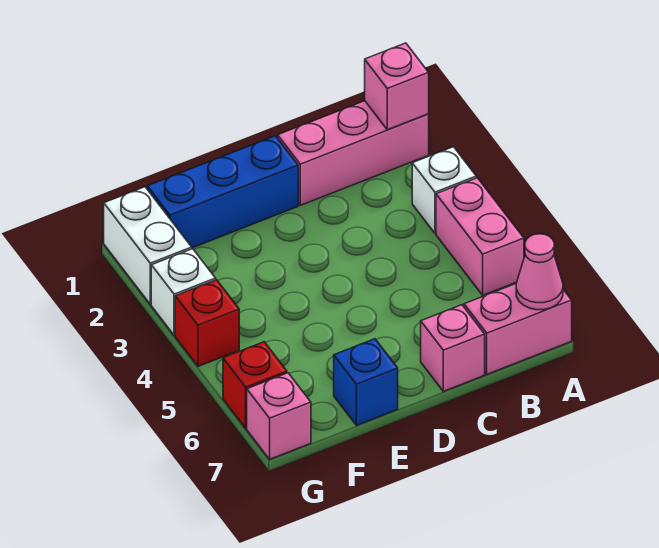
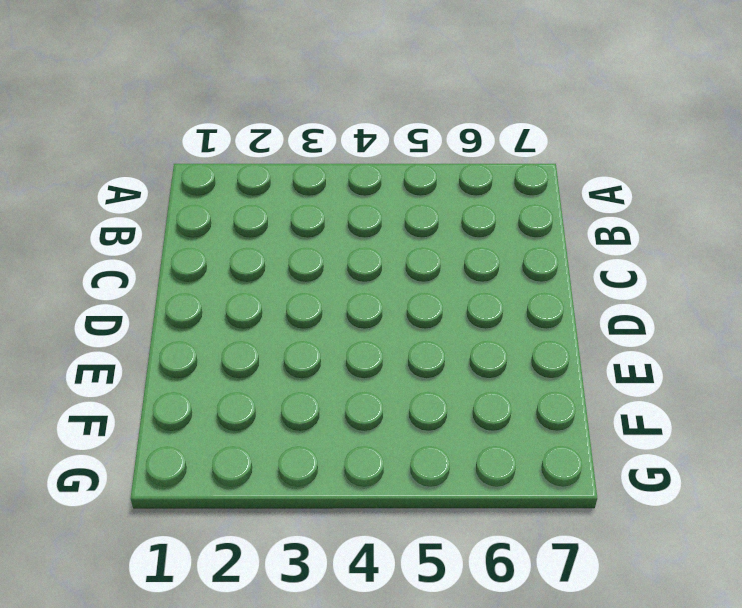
none -> pink 1x3 brick [278,101,429,205]
none -> white 1x1 brick [412,147,476,233]
none -> pink 1x2 brick [436,178,524,295]

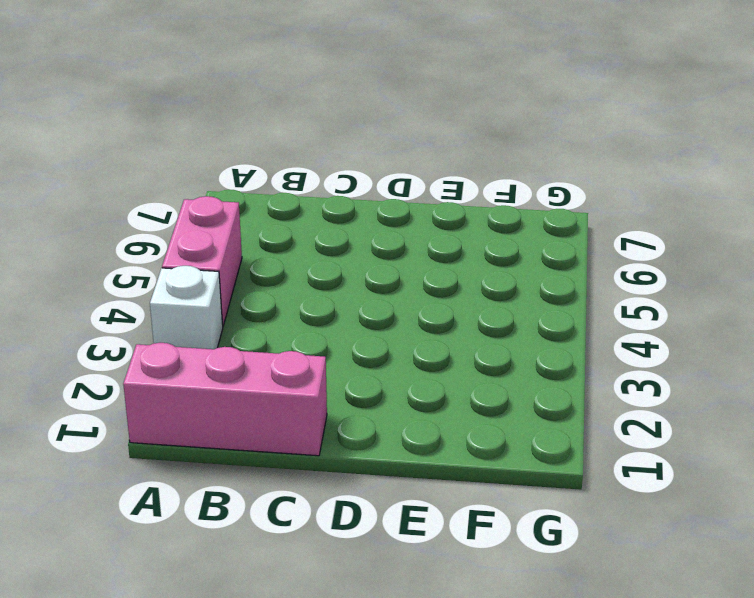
none -> pink 1x2 brick [464,284,572,374]
none -> pink 1x1 brick [421,305,485,391]
none -> blue 1x3 brick [147,136,298,248]

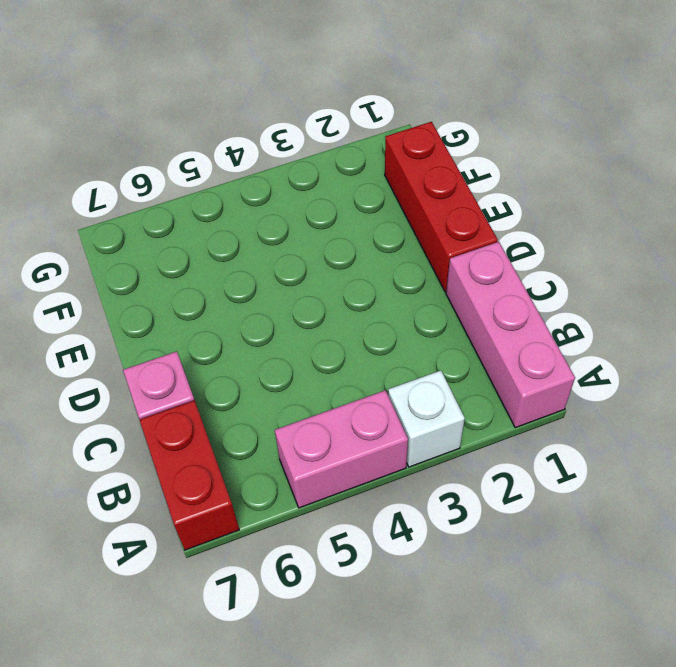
red 1x2 brick [140,400,239,550] -> pink 1x2 brick [464,284,572,374]
red 1x3 brick [385,122,498,292] -> blue 1x3 brick [147,136,298,248]
none -> blue 1x1 brick [334,339,398,425]
none -> white 1x2 brick [104,187,192,304]
none -> white 1x1 brick [151,249,216,335]

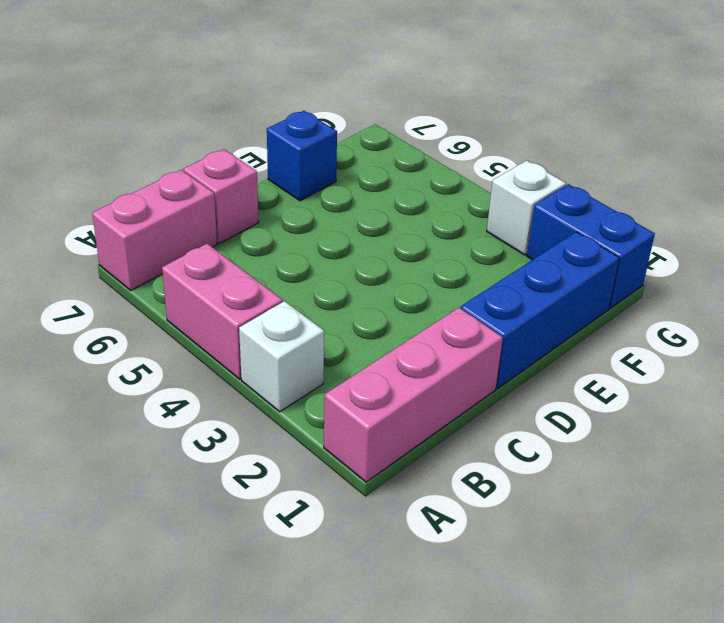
blue 1x2 brick [527,184,655,308] -> white 1x2 brick [104,187,192,304]
none -> red 1x1 brick [175,280,239,366]
none -> red 1x1 brick [223,342,287,428]
none -> pink 1x1 brick [247,373,311,459]

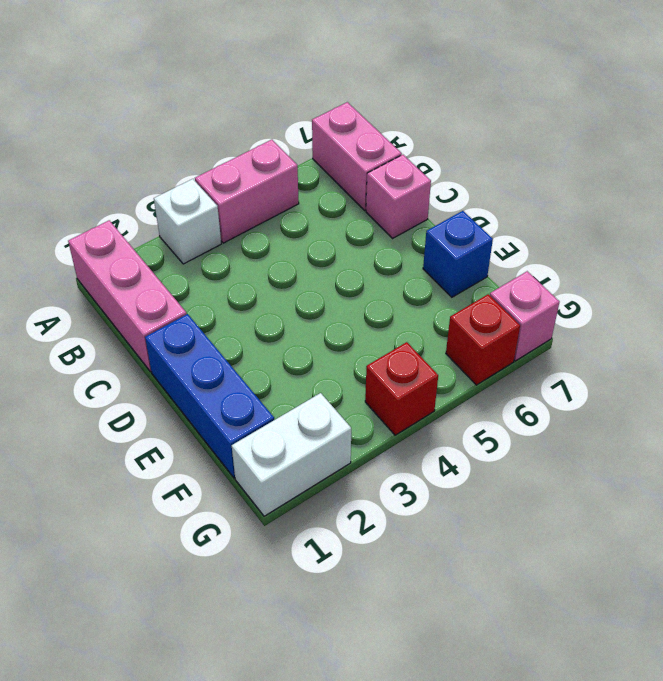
none -> white 1x1 brick [151,249,216,335]
none -> pink 1x1 brick [365,43,429,130]
none -> pink 1x1 cone [516,234,563,310]

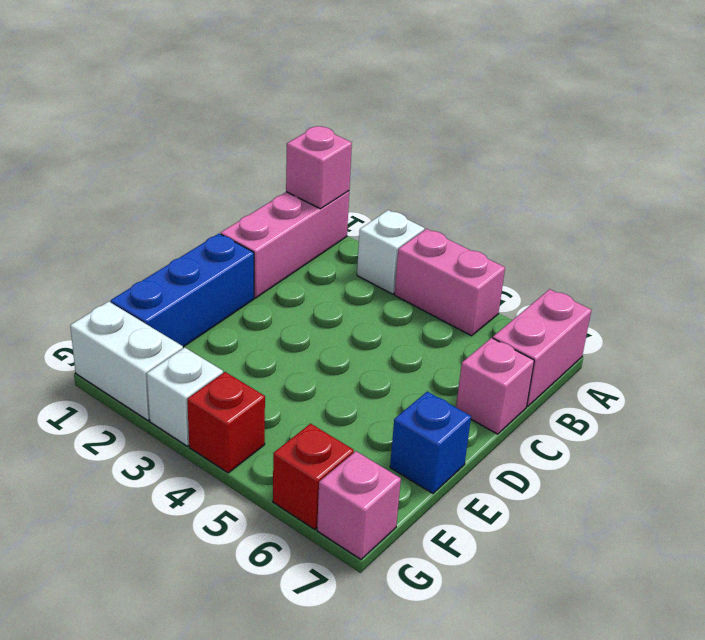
none -> pink 1x1 cone [516,234,563,310]

